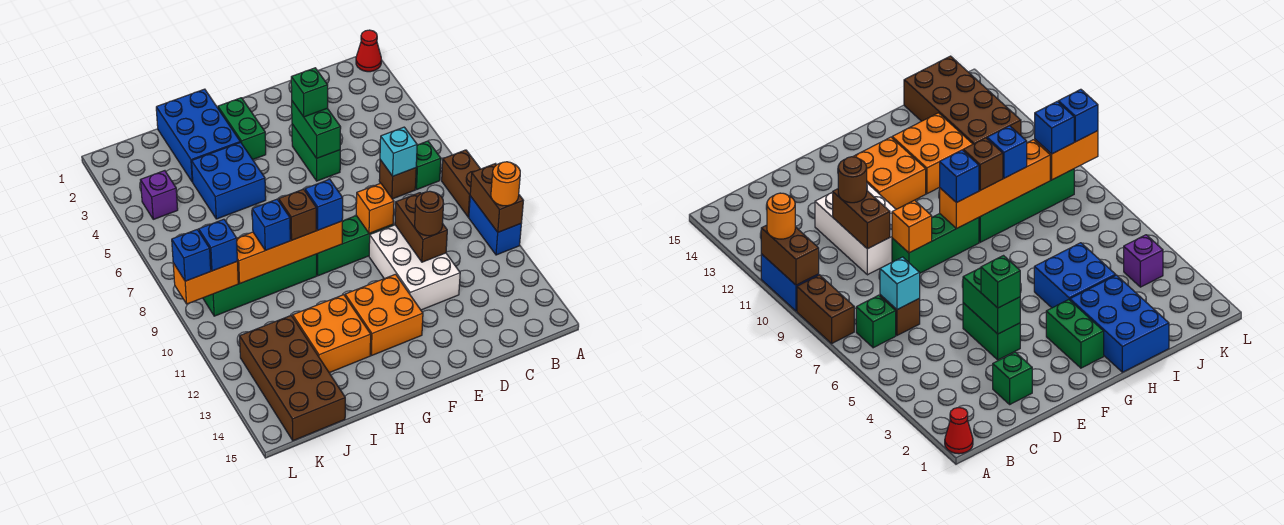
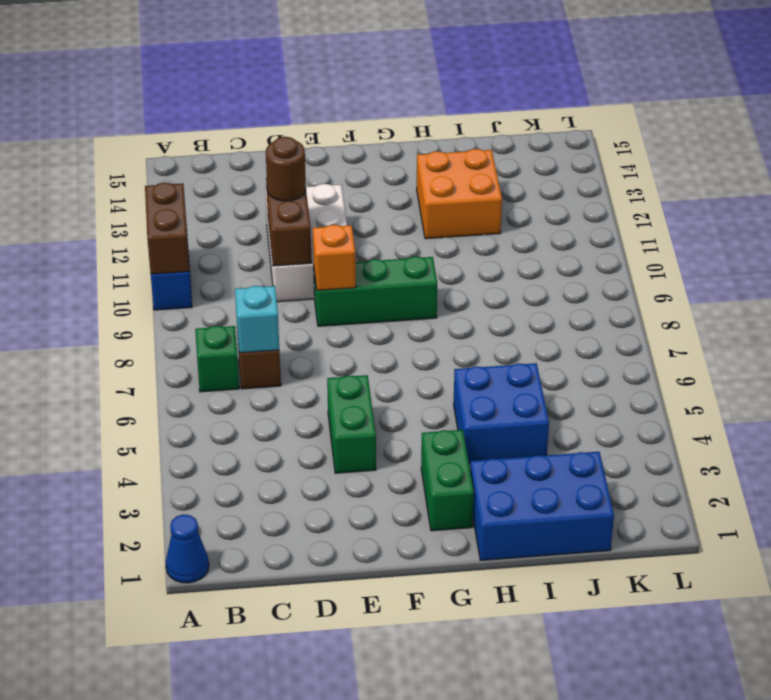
blue 1x1 cone [166,515,209,583] -> red 1x1 cone [356,30,381,72]
blue 2x3 brick [470,452,614,560] -> blue 2x3 brick turned to [156,89,240,182]
none -> brown 1x2 brick [442,150,480,217]
none -> green 1x1 brick [993,352,1032,404]
none -> orange 2x2 brick [345,274,423,356]
none -> green 1x4 brick [203,254,317,316]

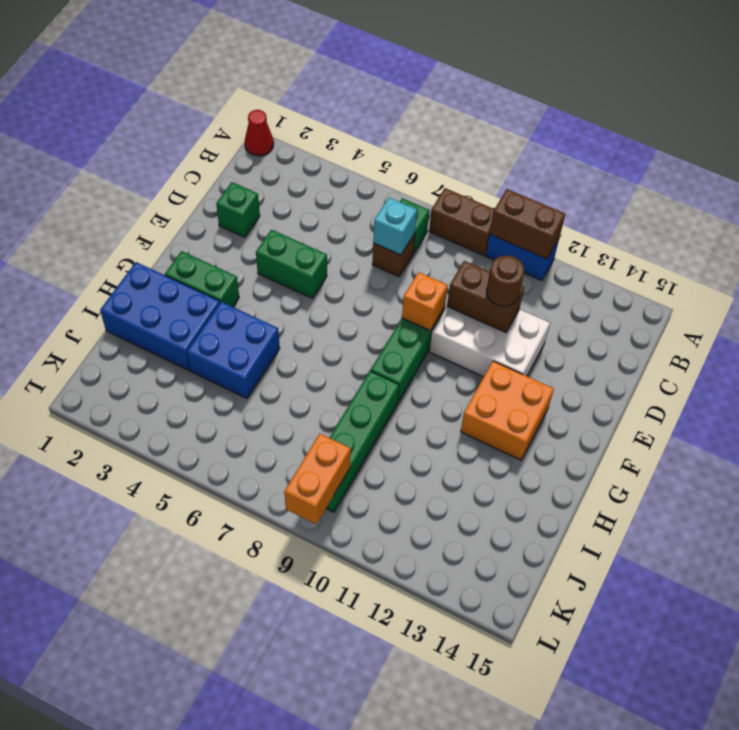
none -> orange 2x2 brick [293,295,371,373]
none -> brown 2x4 brick [240,316,345,441]
none -> purple 1x1 brick [141,171,178,219]
none -> green 1x2 brick [292,101,341,158]

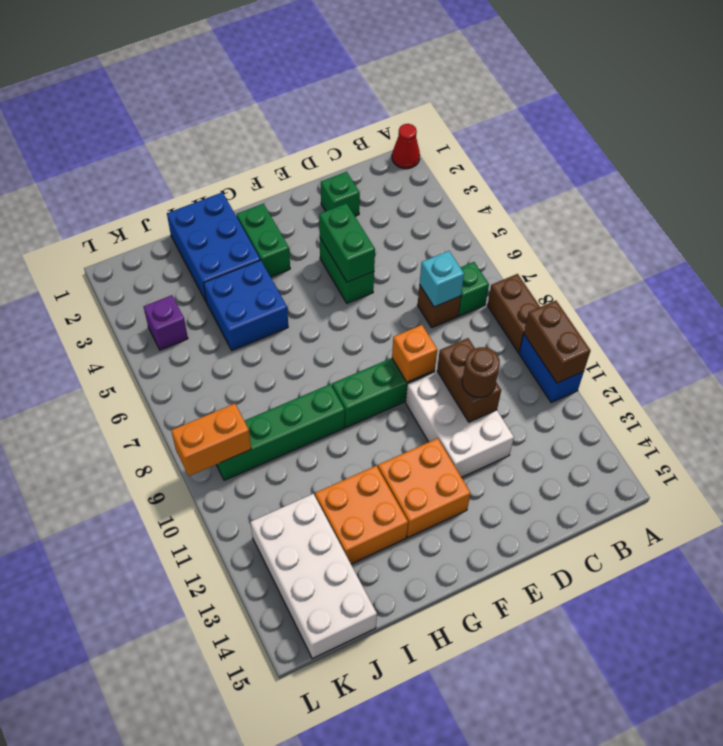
white 2x4 brick [251,494,377,658] -> brown 2x4 brick [240,316,345,441]
none -> orange 1x4 brick [237,221,342,283]
none -> orange 1x1 round brick [491,162,520,206]
none -> green 1x1 brick [291,68,328,117]
none -> blue 1x1 brick [305,179,343,230]

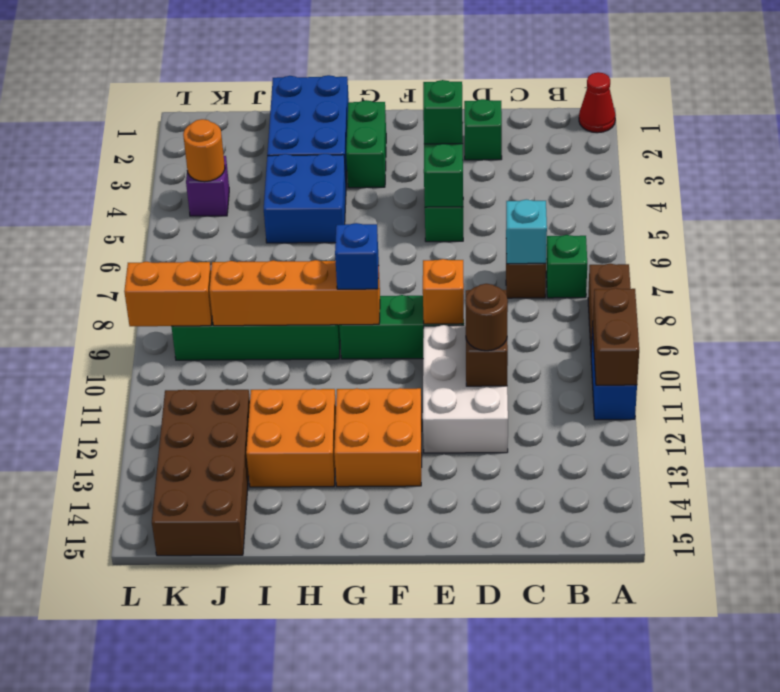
orange 1x1 round brick [183,119,225,182] -> orange 1x1 round brick moved to [491,162,520,206]
none -> brown 1x1 brick [279,189,316,240]
none -> blue 1x1 brick [252,199,290,250]
none -> blue 1x1 brick [199,219,237,271]
none -> blue 1x1 brick [172,230,211,281]

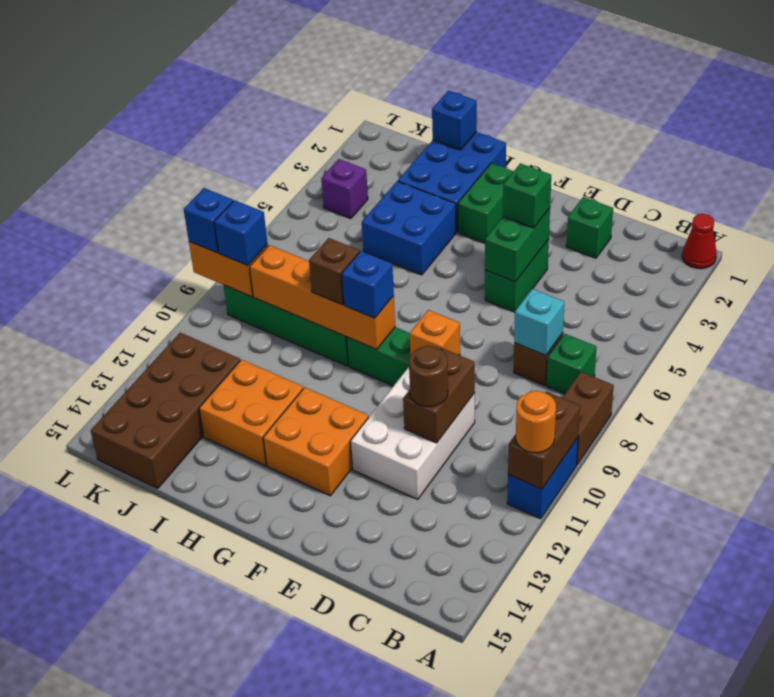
blue 1x1 brick [432,91,477,150] -> blue 1x1 brick moved to [252,199,290,250]

